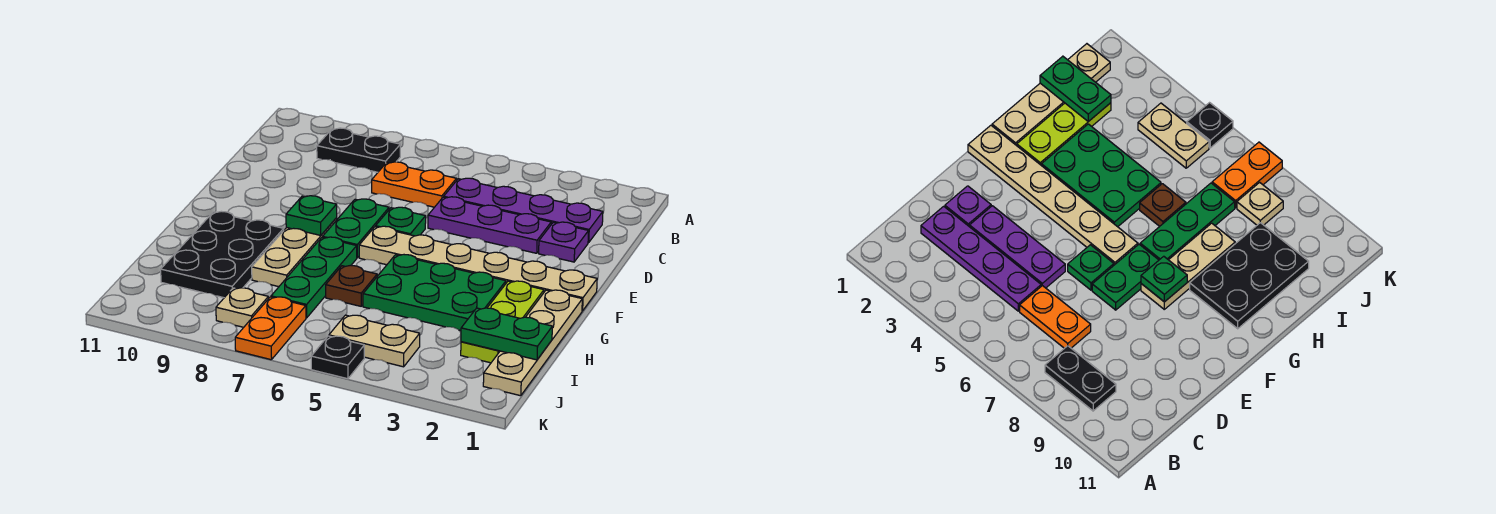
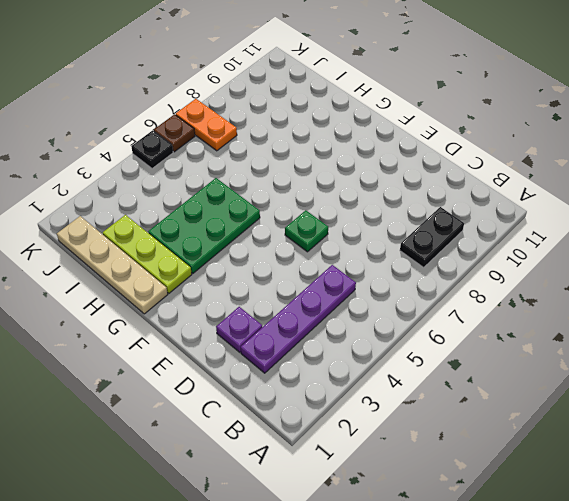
brown 1x1 plate [154,114,195,152] -> brown 1x1 plate moved to [326,265,377,306]
none -> orange 1x2 plate [372,162,456,207]
none -> purple 1x3 plate [428,197,551,253]
none -> green 1x2 plate [323,199,389,258]

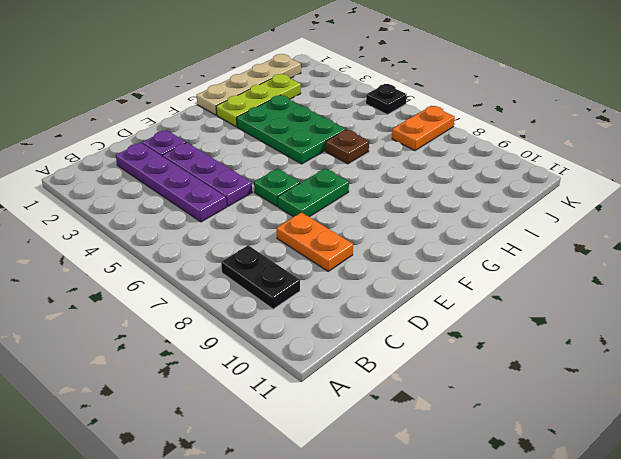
orange 1x2 plate [277,212,353,271] -> orange 1x2 plate moved to [372,162,456,207]
none -> tan 1x6 plate [359,226,597,311]
none -> tan 1x3 plate [252,218,337,287]
none -> green 1x3 plate [271,237,357,318]

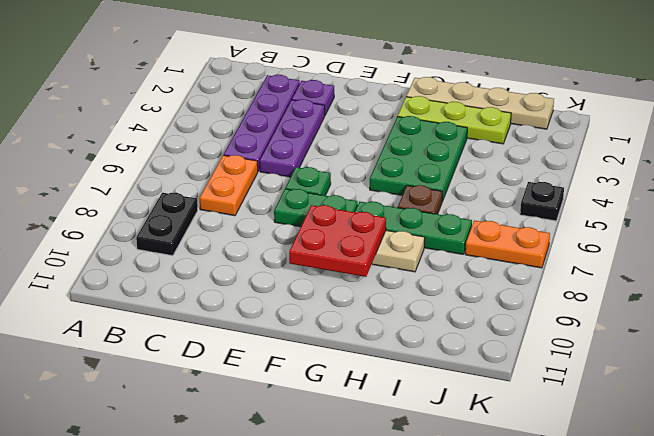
red 2x2 plate [289,205,386,277] -> green 1x1 plate [286,196,337,235]
none -> tan 1x6 plate [359,226,597,311]
none -> black 2x3 plate [161,211,284,298]
none -> tan 1x2 plate [329,315,420,367]

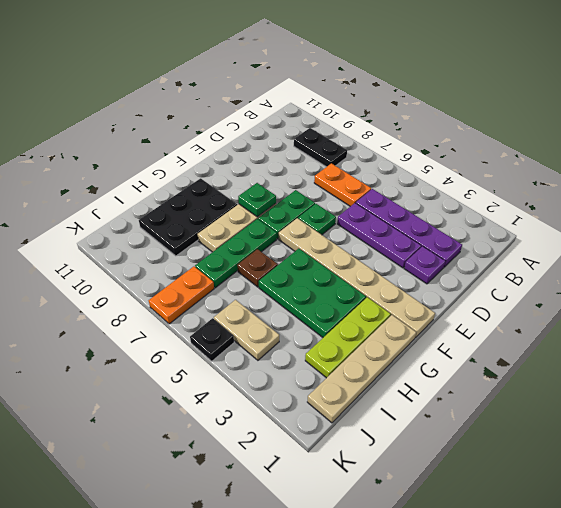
none -> tan 1x1 plate [216,288,268,327]
none -> green 1x2 plate [461,308,552,360]

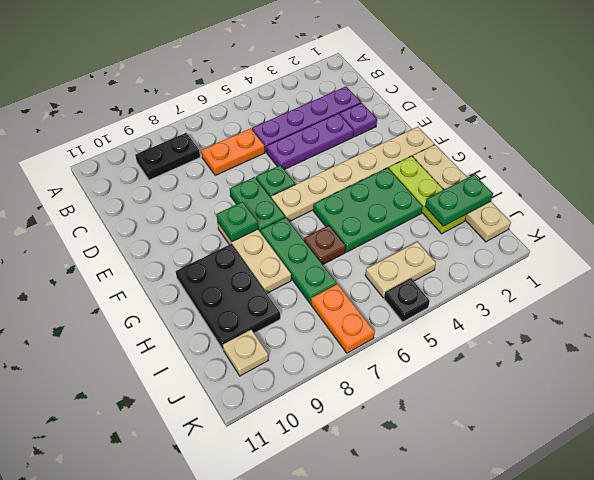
tan 1x1 plate [223,330,268,376] -> tan 1x1 plate moved to [216,288,268,327]

